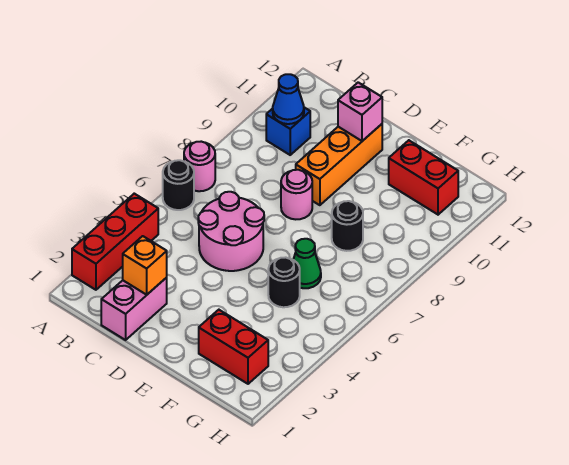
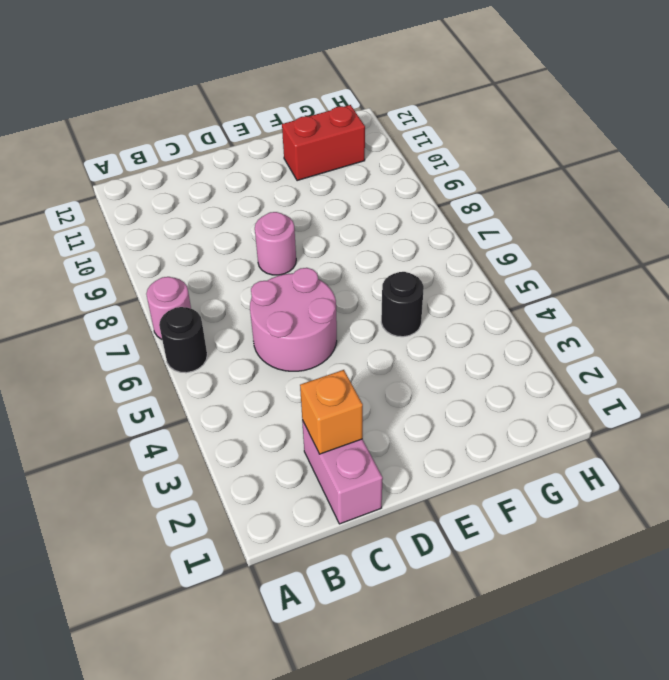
none -> red 1x3 brick [72,194,158,290]
none -> blue 1x1 brick [266,107,310,155]
none -> orange 1x3 brick [296,124,382,205]

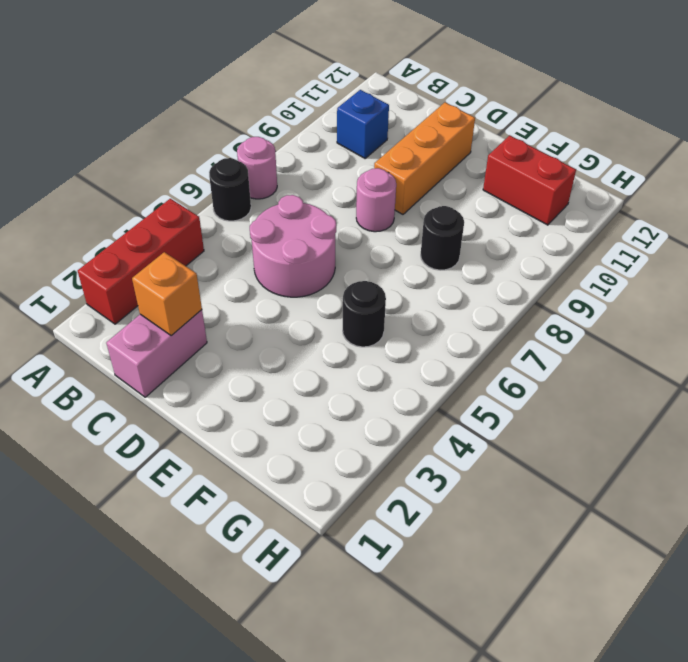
none -> red 1x2 brick [199,310,268,384]
none -> green 1x1 cone [293,239,321,288]
none -> blue 1x1 cone [273,74,304,124]

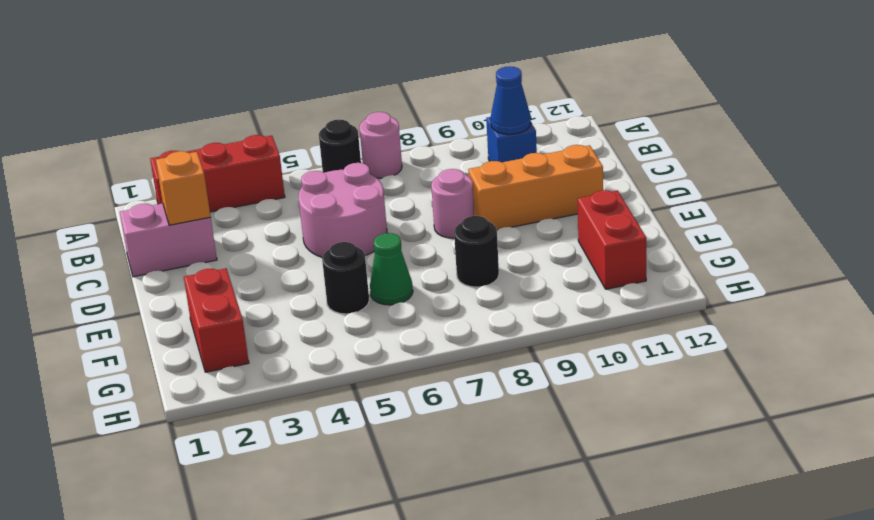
none -> pink 1x1 brick [338,82,382,141]

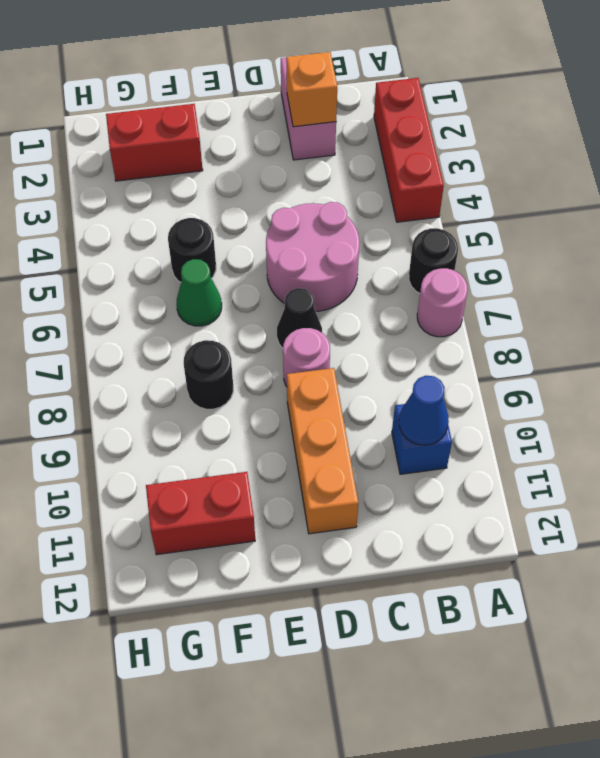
black 1x1 cone [277,288,322,348] -> none
none -> pink 1x1 brick [338,82,382,141]

